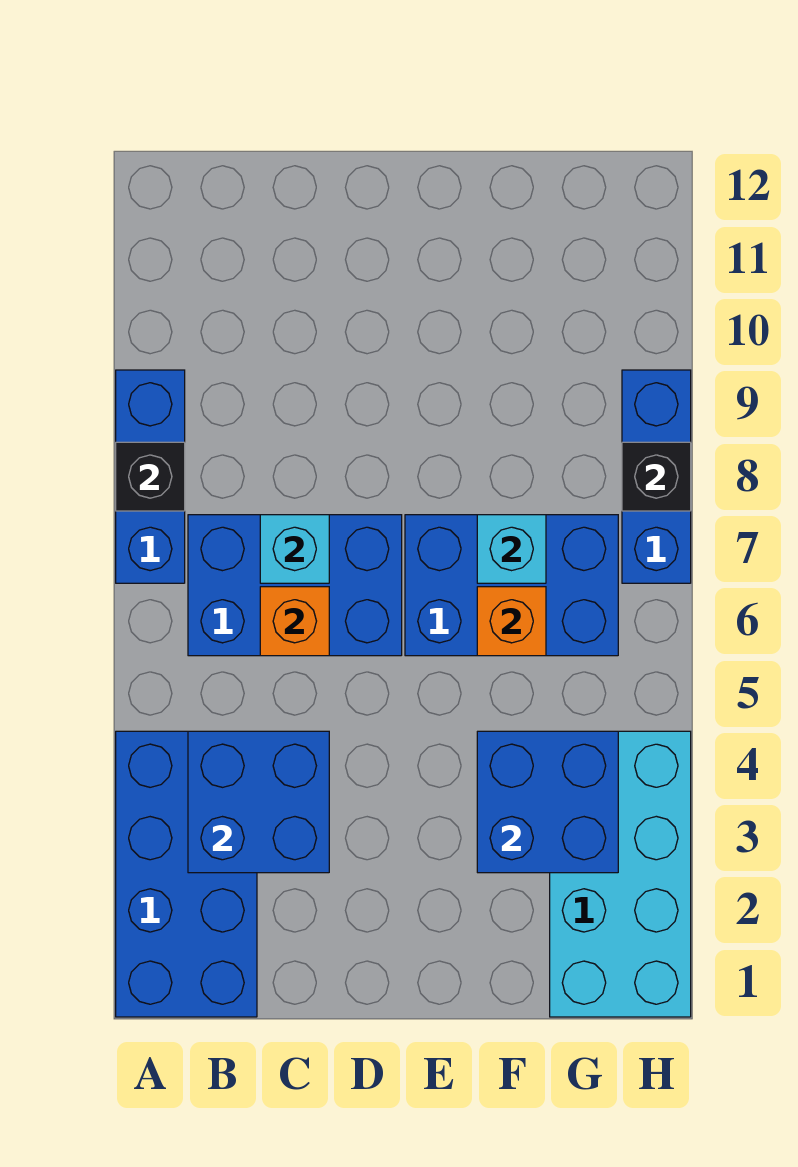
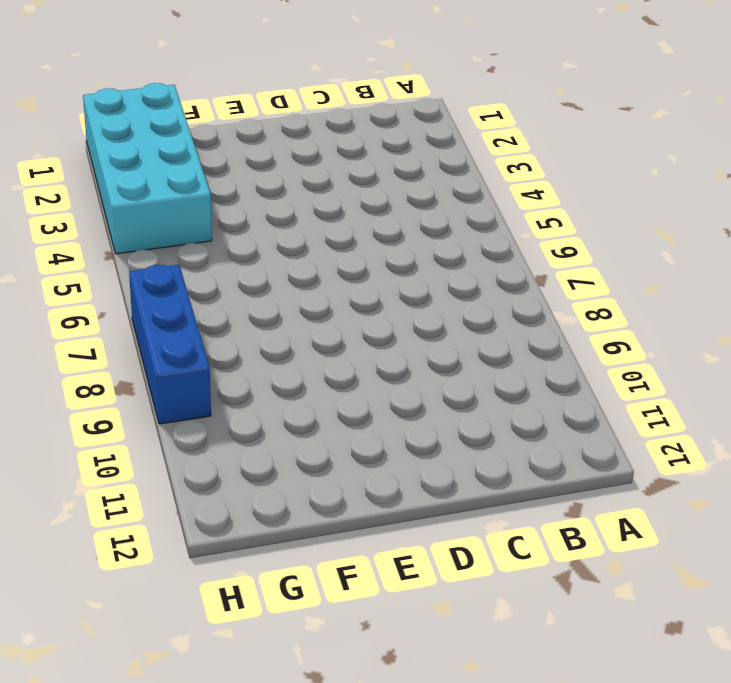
none -> blue 2x4 brick [116,731,257,1017]
none -> blue 1x3 brick [116,370,185,583]
none -> blue 2x3 brick [188,515,402,656]

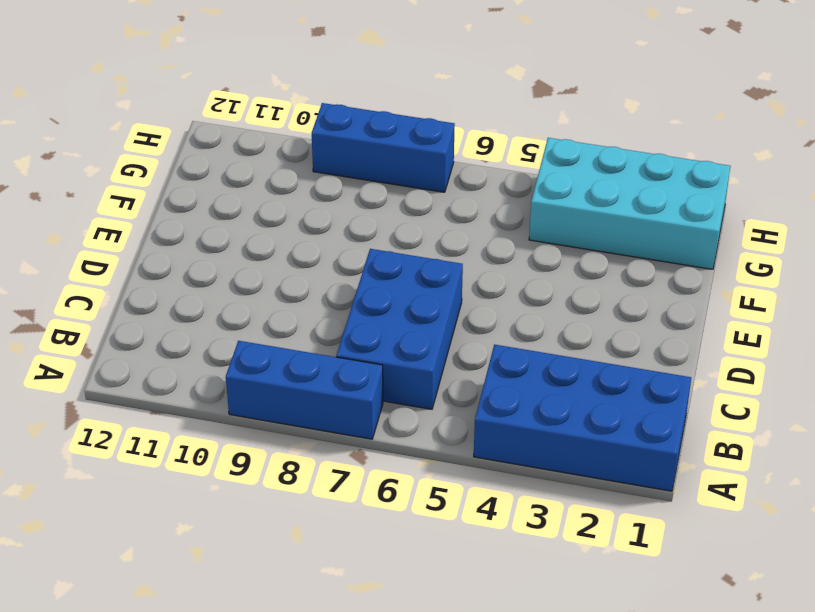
none -> blue 2x3 brick [405,515,618,656]
none -> black 1x1 brick [116,442,185,511]
none -> blue 2x2 brick [188,731,329,873]

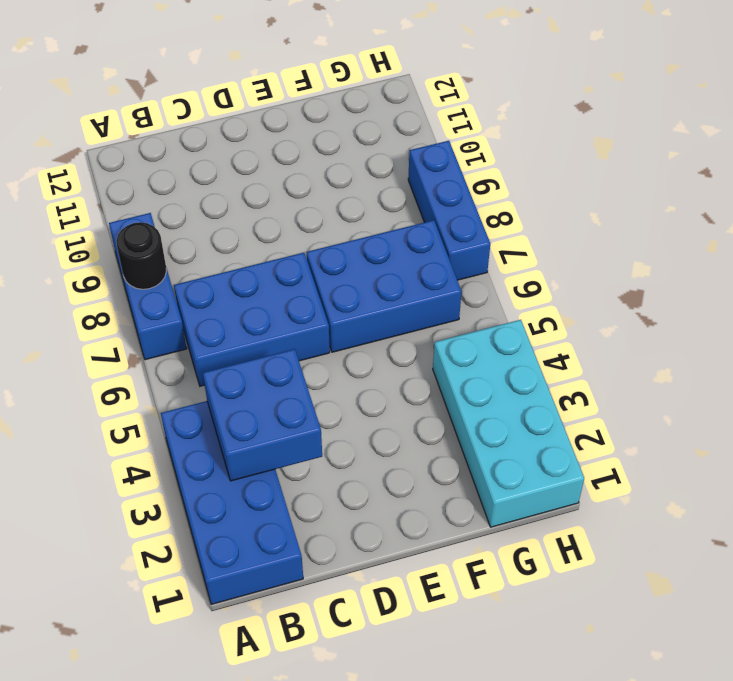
black 1x1 round brick [116,222,166,289] -> black 1x1 brick [116,442,185,511]
none -> orange 1x1 brick [260,587,329,656]
none -> cyan 1x1 brick [260,515,329,583]
none -> blue 2x2 brick [477,731,618,873]

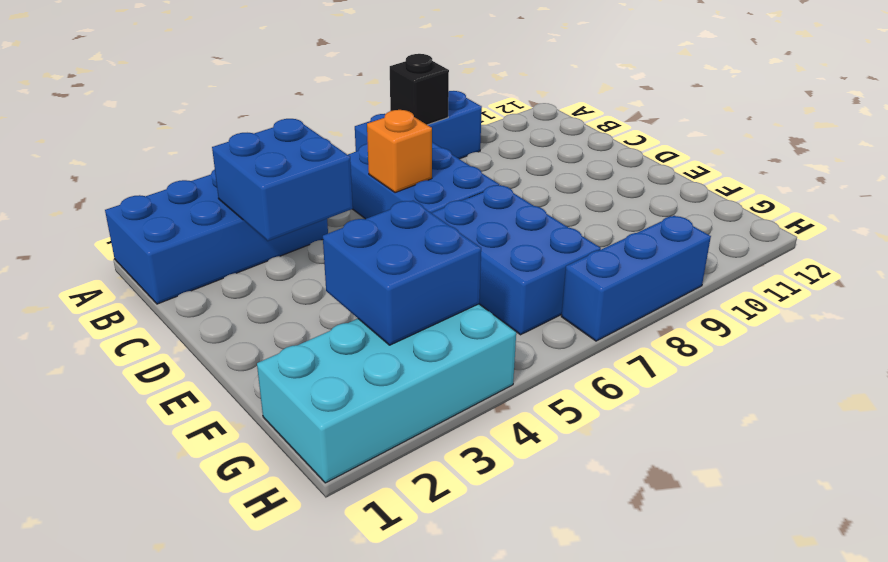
none -> cyan 1x1 brick [260,515,329,583]
none -> orange 1x1 brick [477,587,546,656]
none -> cyan 1x1 brick [477,515,546,583]

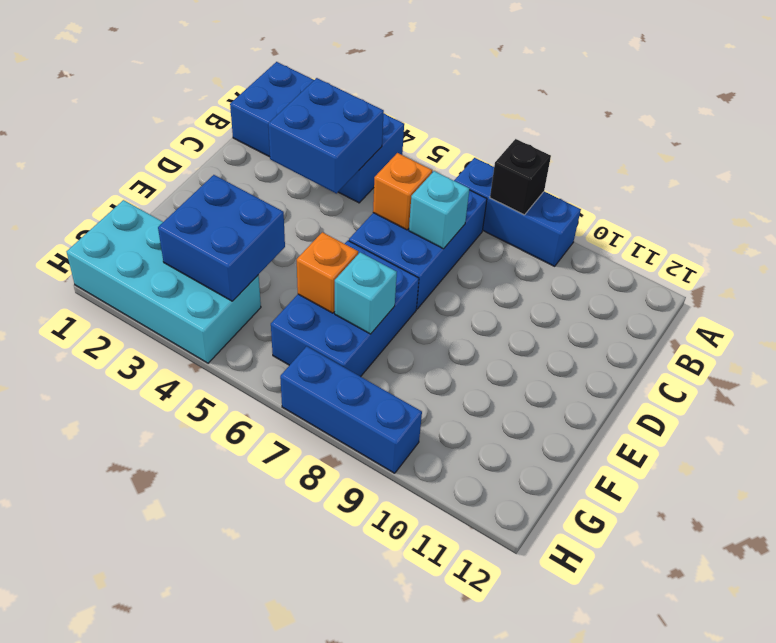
none -> black 1x1 brick [622,442,691,511]

